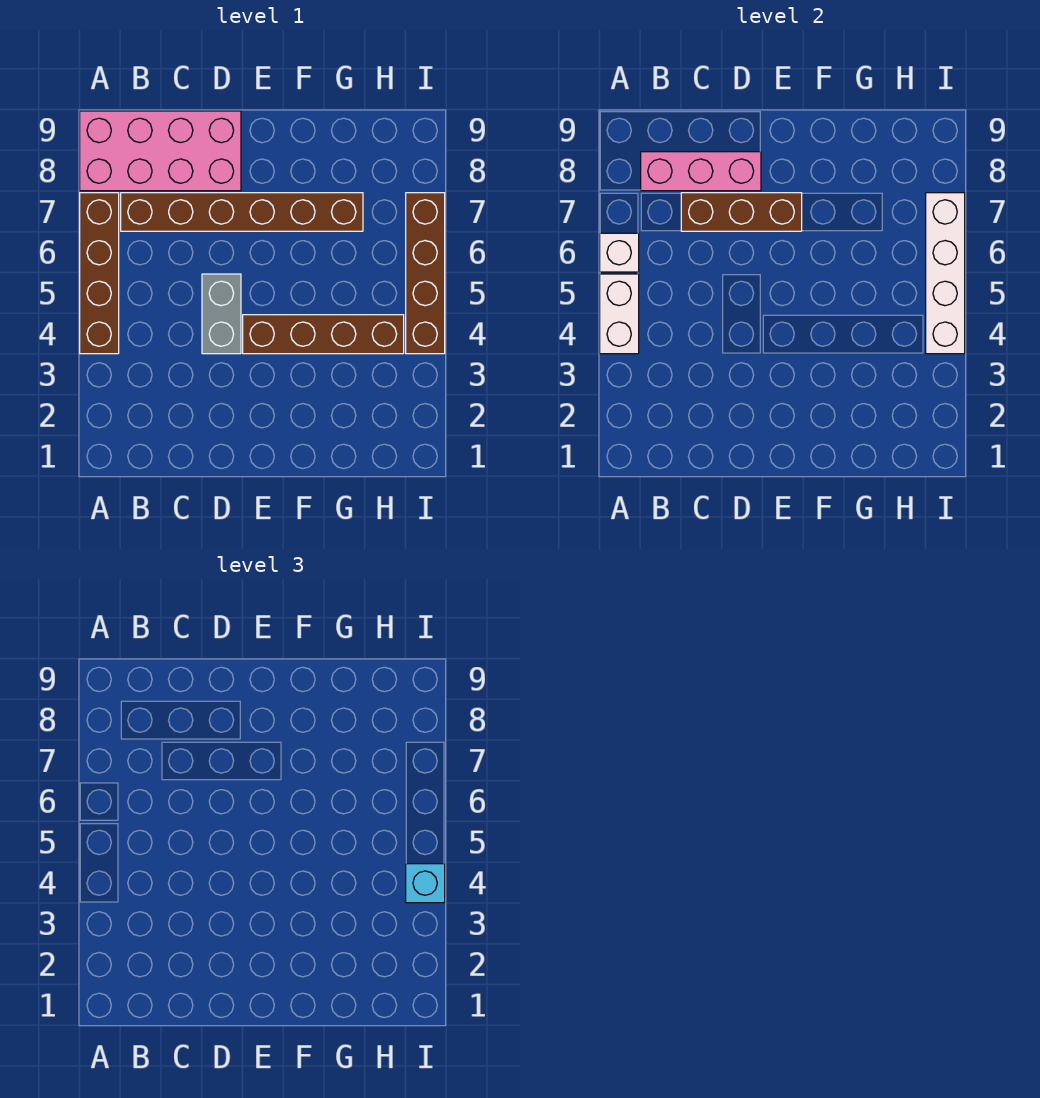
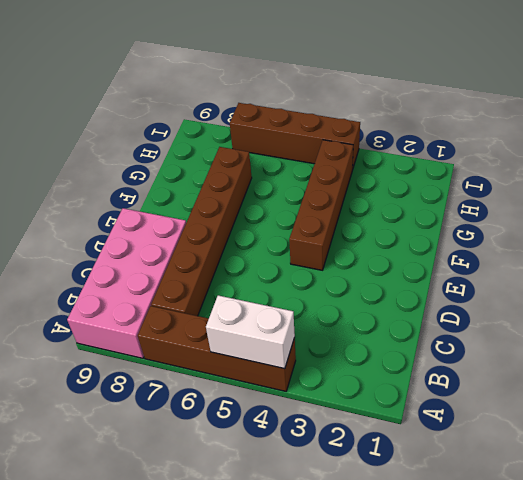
none -> grey 1x2 brick [202,274,241,354]
none -> white 1x1 brick [600,233,639,272]
none -> pink 1x3 brick [641,152,761,191]

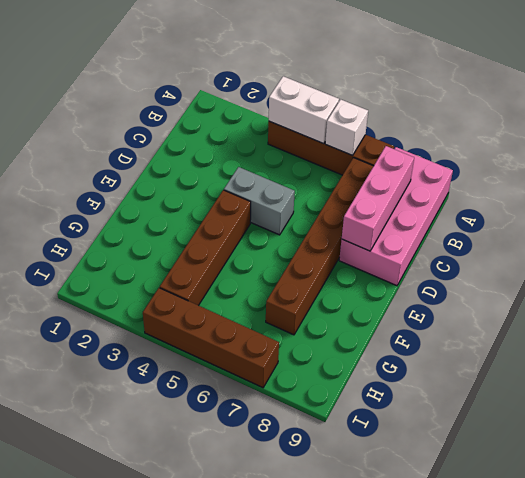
none -> brown 1x3 brick [681,193,802,231]
none -> white 1x4 brick [926,193,965,354]
none -> cyan 1x1 brick [406,864,445,903]

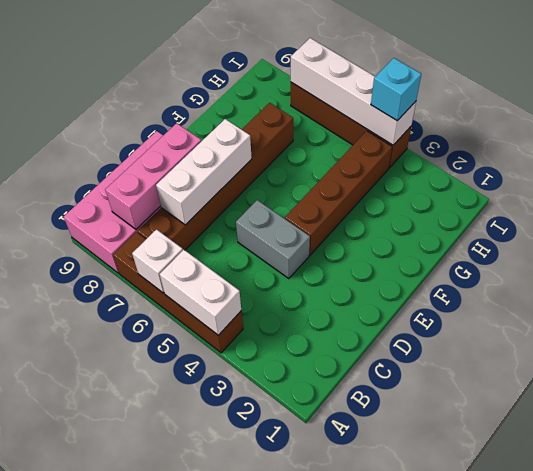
white 1x3 brick [156,119,252,225] -> brown 1x3 brick [681,193,802,231]

